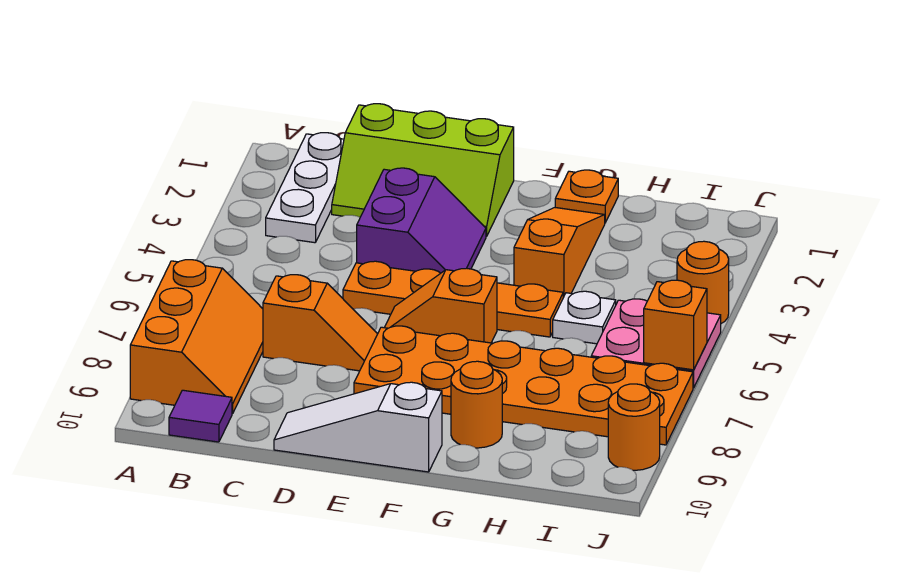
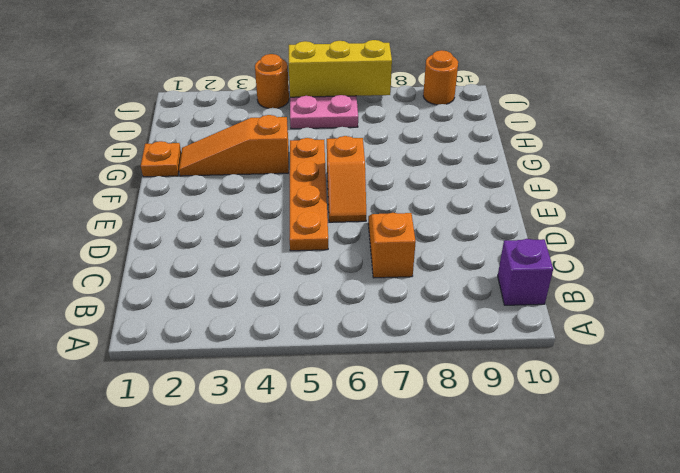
purple 1x1 brick [498,239,553,305] -> purple 1x1 tile [169,390,232,442]
yellow 1x3 brick [289,40,392,97] -> orange 1x1 brick [644,280,707,370]
none -> orange 2x3 slope [130,260,263,414]
none -> white 1x3 plate [266,133,344,243]
none -> lime 2x3 slope [332,104,514,237]

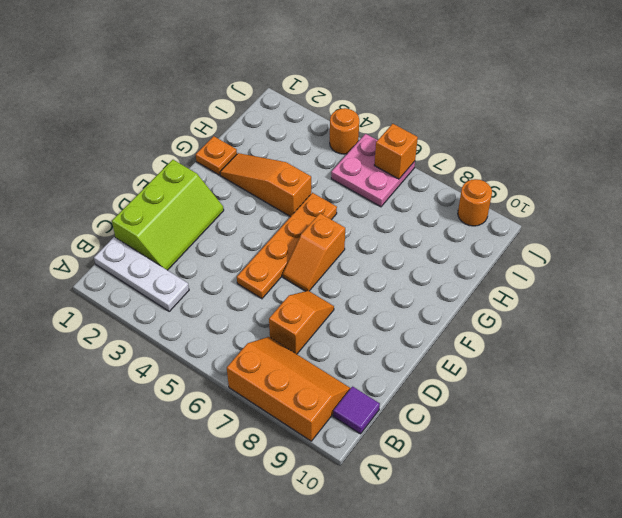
none -> purple 2x2 slope [357,168,486,273]
none -> white 1x3 slope [274,382,442,472]
none -> orange 2x6 plate [354,326,693,445]

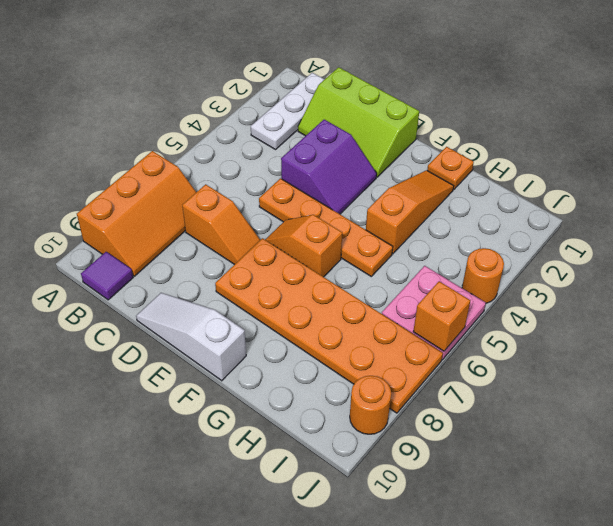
none -> orange 1x1 round brick [451,361,502,448]
none -> white 1x1 plate [553,291,616,344]

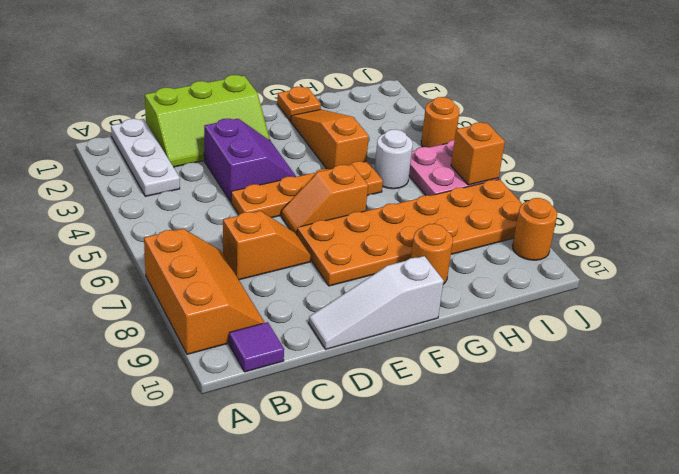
white 1x1 round brick [375,129,413,189] -> white 1x1 plate [553,291,616,344]

